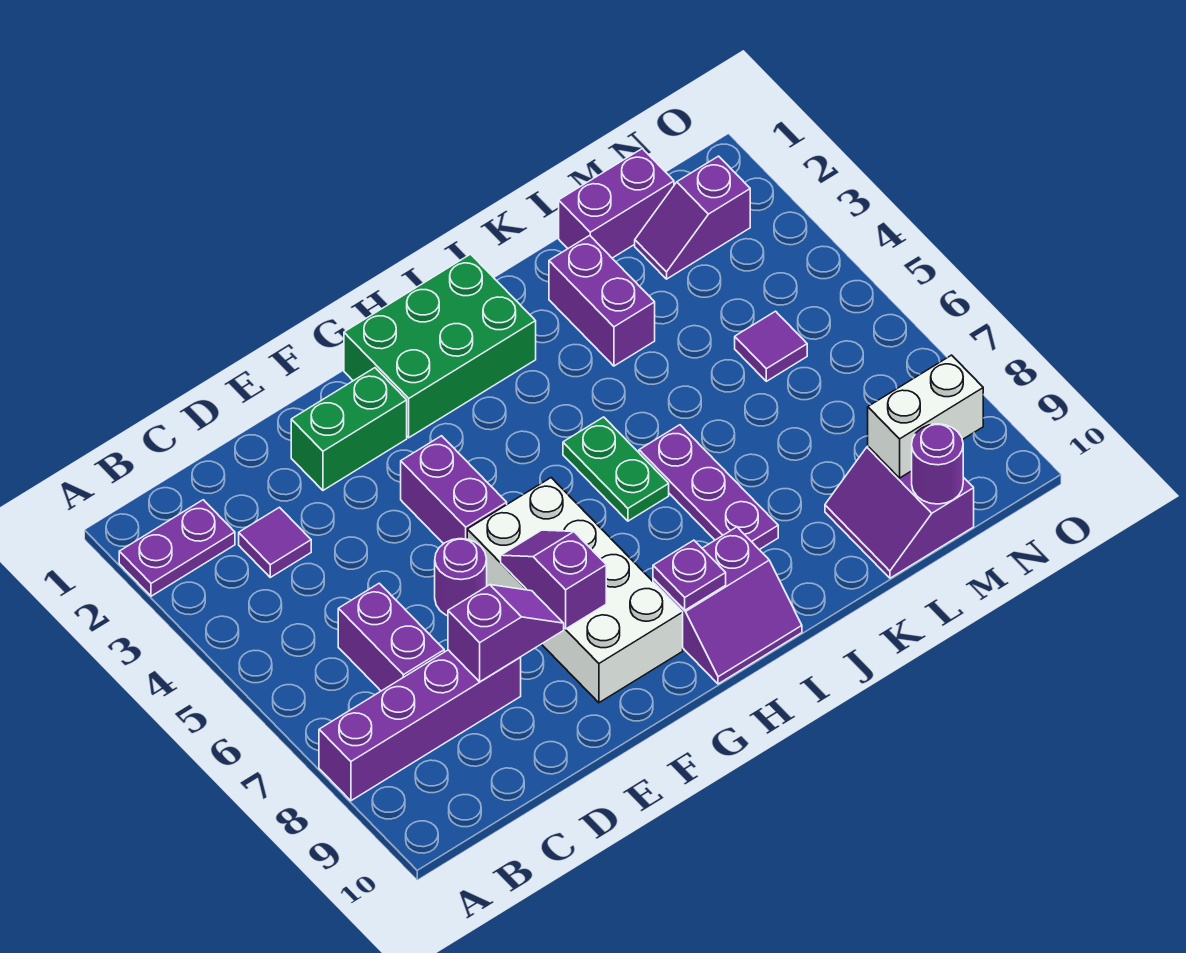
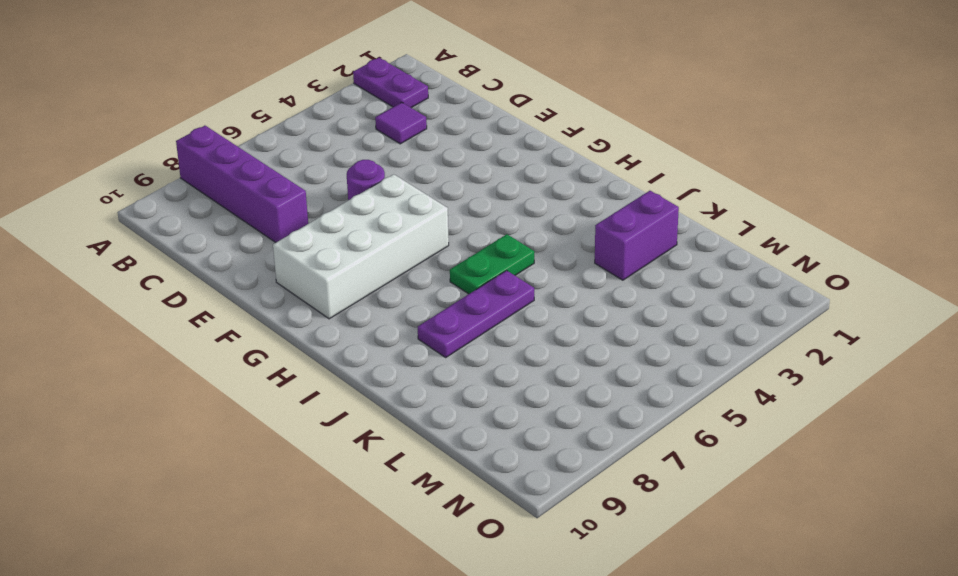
none -> purple 1x2 brick [338,583,444,691]
none -> green 1x2 brick [291,368,407,490]
none -> purple 1x2 brick [401,436,507,544]

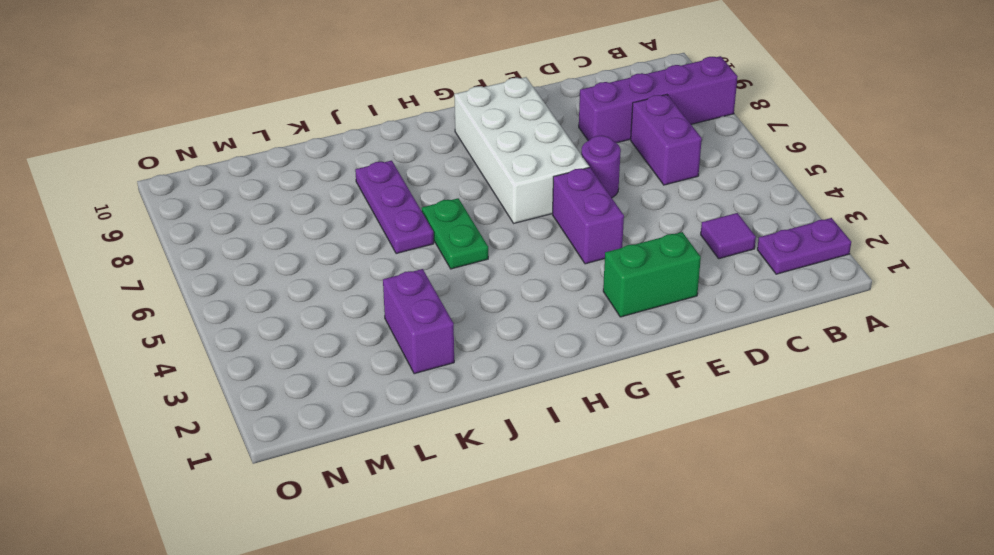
none -> green 2x3 brick [344,254,536,438]
none -> purple 2x2 slope [653,527,802,684]
none -> purple 1x2 brick [559,149,674,258]

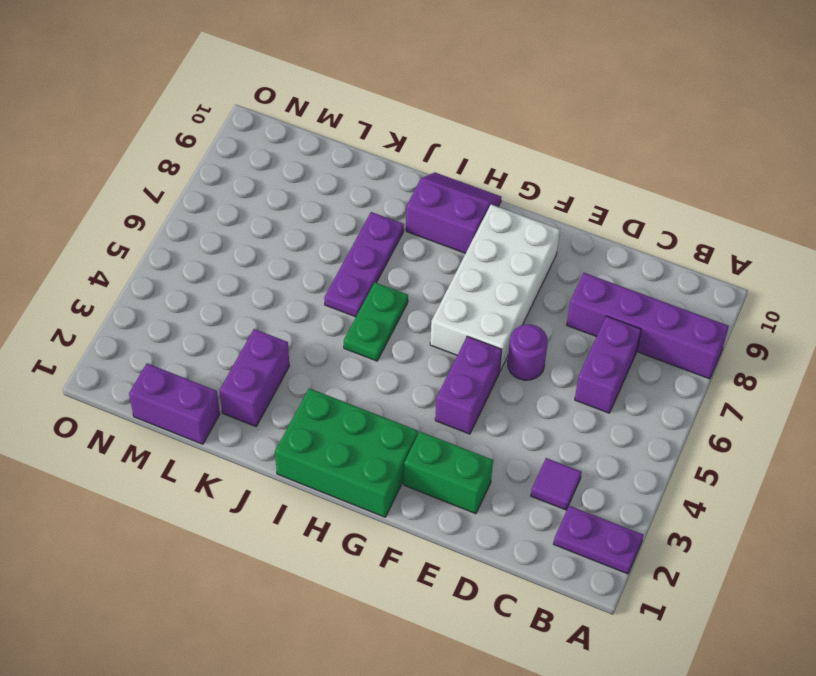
none -> purple 2x2 slope [825,446,974,578]
none -> purple 1x2 slope [635,156,750,279]
none -> purple 1x1 tile [735,311,807,381]

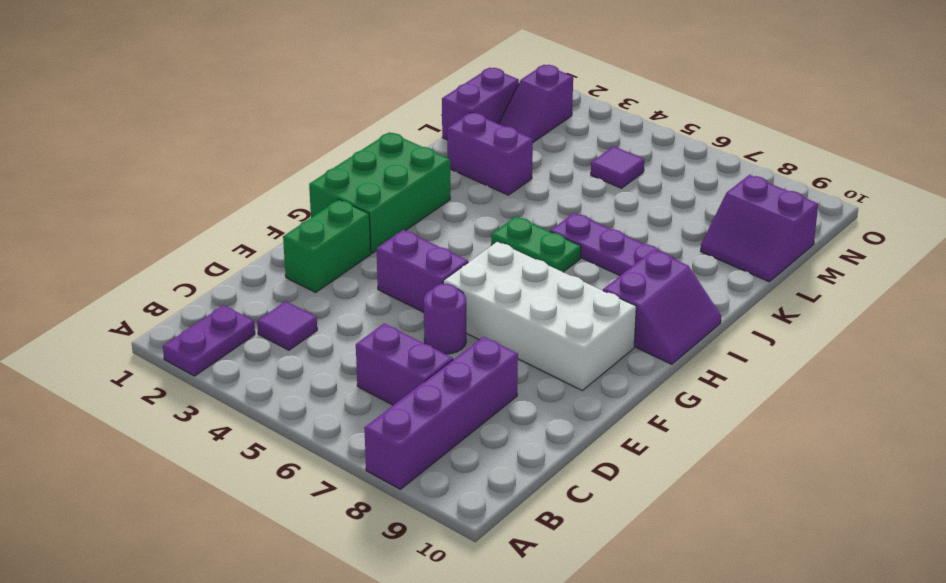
none -> purple 1x2 slope [448,585,564,682]
none -> purple 1x2 slope [501,530,606,629]
none -> purple 1x1 plate [653,540,726,610]

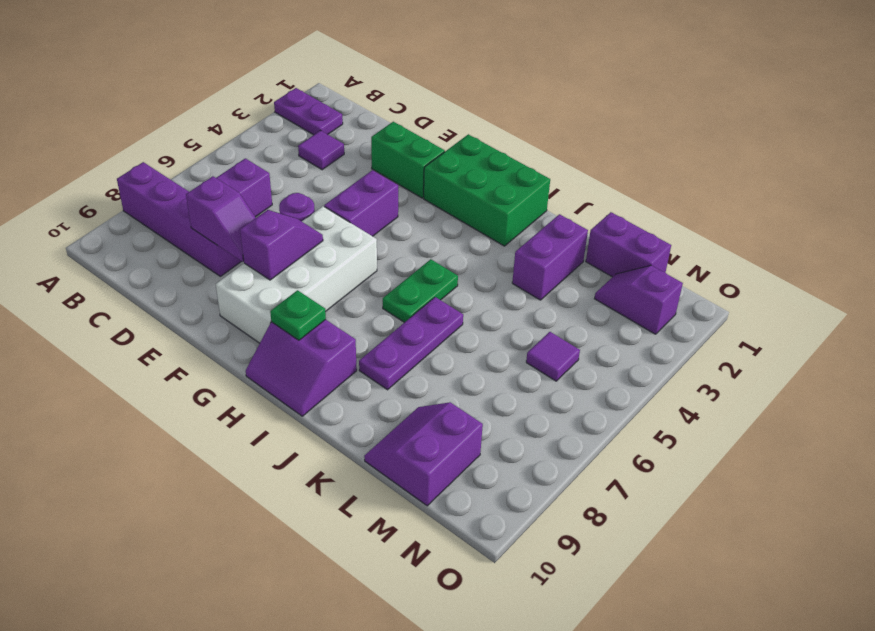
green 1x1 plate [270,290,326,340] -> purple 1x1 plate [653,540,726,610]
none -> white 1x2 brick [868,355,983,478]
none -> purple 1x1 round brick [912,424,963,504]

